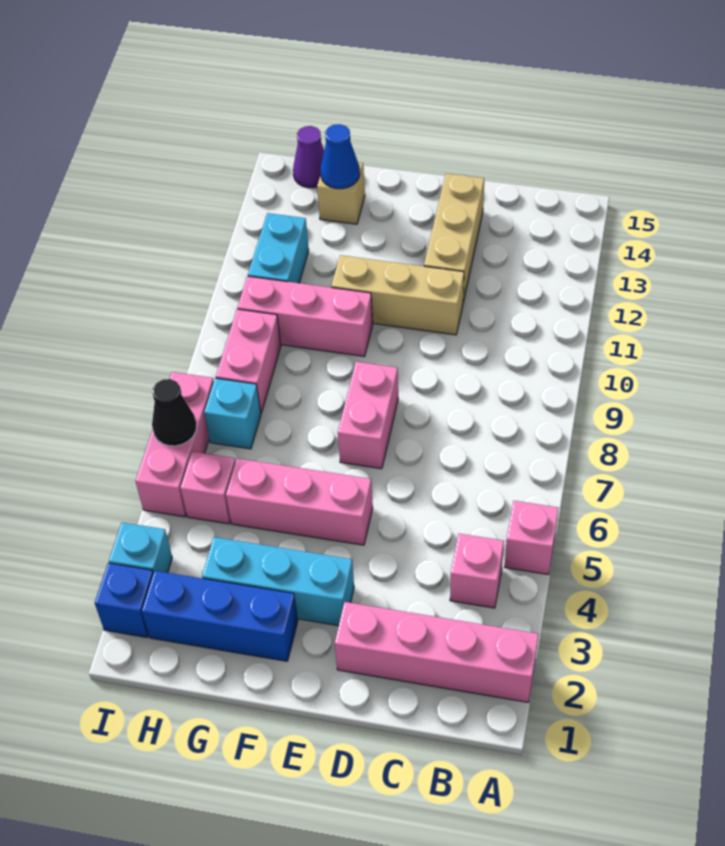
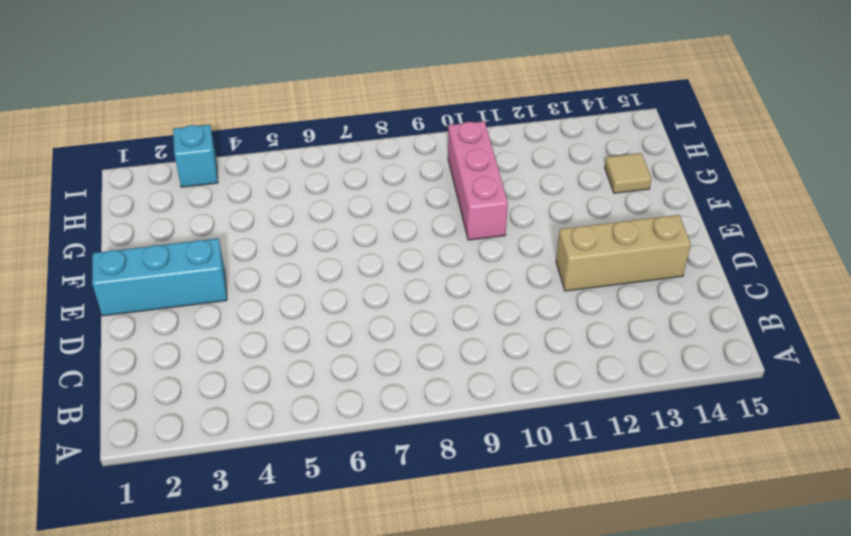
cyan 1x3 brick [92,238,227,316] -> cyan 1x3 brick turned to [202,537,354,626]
tan 1x1 tile [605,153,651,193] -> tan 1x1 brick [317,162,365,224]
none -> pink 1x4 brick [335,602,539,702]
none -> pink 1x1 brick [505,501,558,575]
none -> pink 1x1 brick [450,534,504,608]

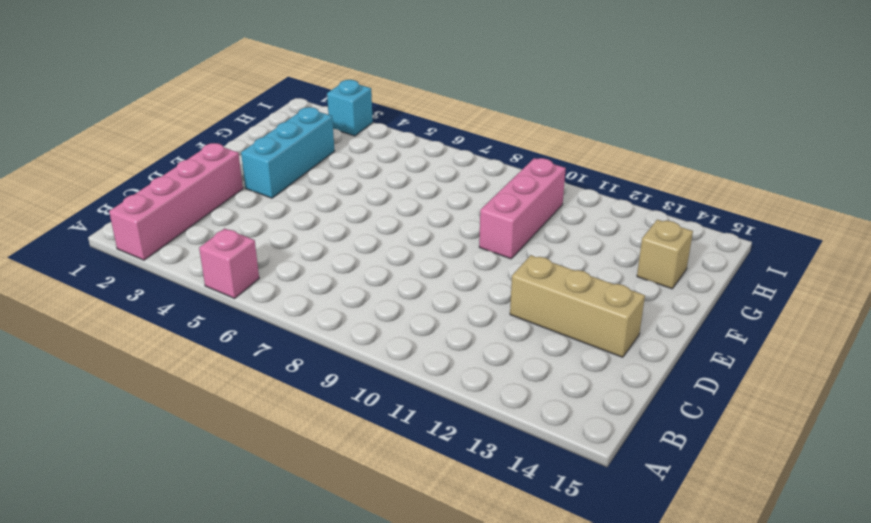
none -> pink 1x1 brick [450,534,504,608]
none -> tan 1x3 brick [331,255,464,335]
none -> pink 1x3 brick [226,458,373,545]

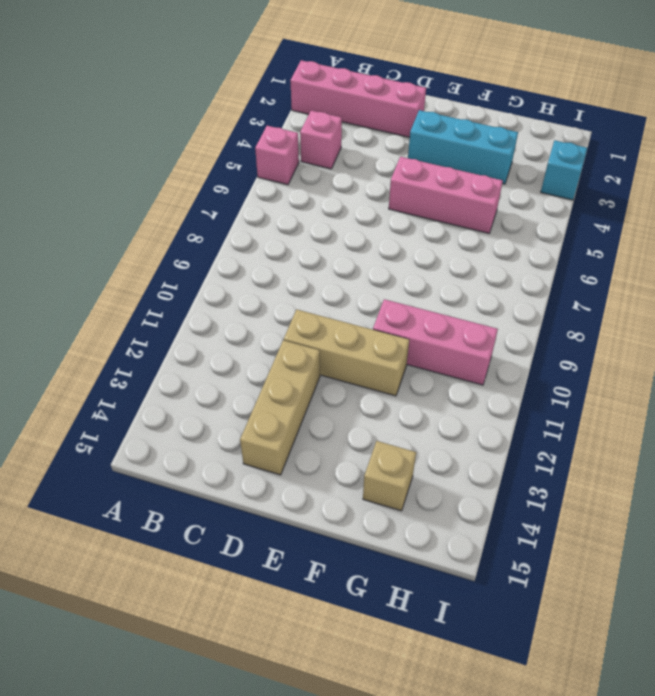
none -> pink 1x2 brick [338,362,398,469]
none -> blue 1x3 brick [142,571,298,661]
none -> pink 1x1 brick [181,452,235,524]

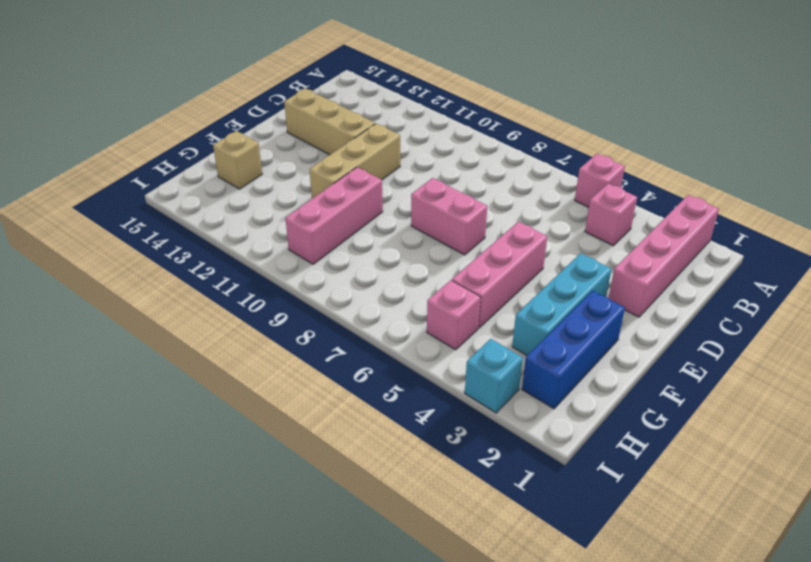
none -> cyan 1x1 brick [204,378,261,449]
none -> pink 1x2 brick [216,309,281,413]
none -> cyan 1x2 brick [248,213,309,283]

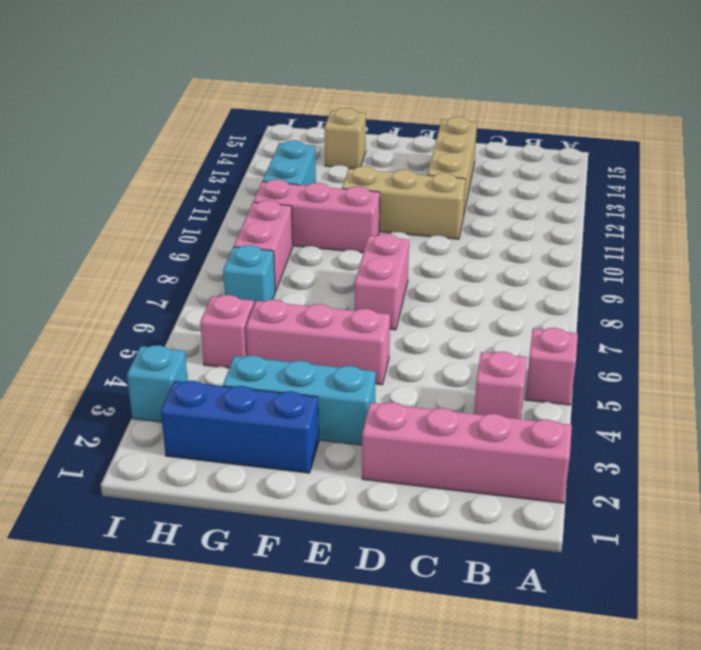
none -> purple 1x1 cone [293,126,324,188]
none -> blue 1x1 brick [95,563,153,638]
none -> pink 1x3 brick [136,372,214,517]

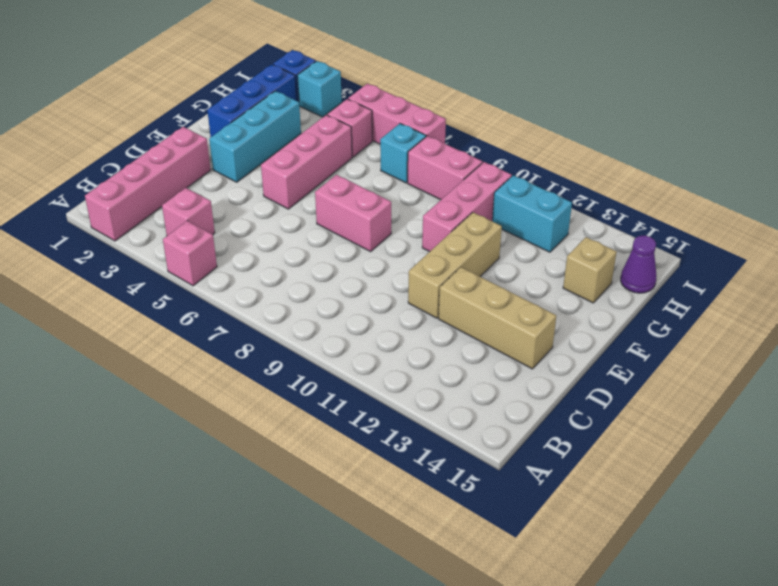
none -> blue 1x1 cone [320,124,360,189]
none -> black 1x1 cone [152,379,197,446]

